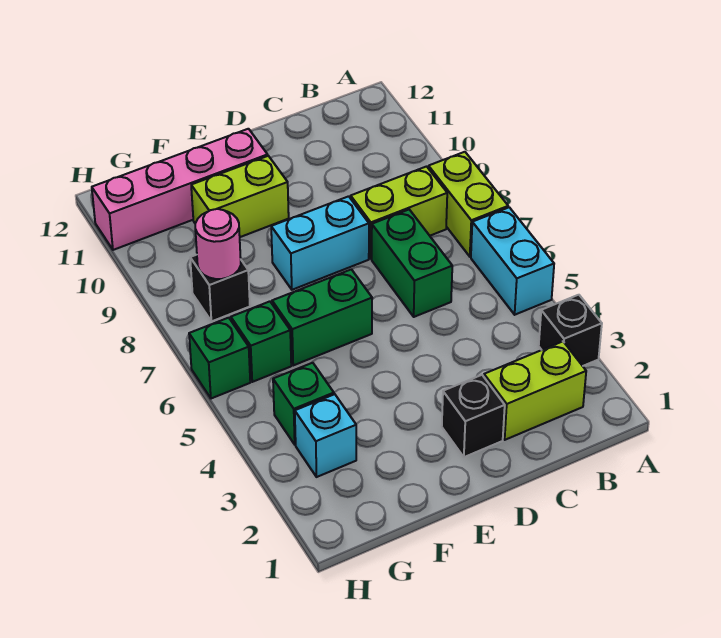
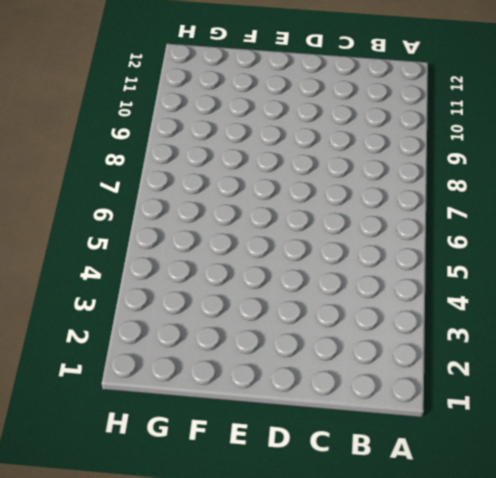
none -> black 1x1 brick [539,295,602,366]
none -> cyan 1x2 brick [471,207,554,315]
none -> lime 1x2 brick [428,152,508,257]

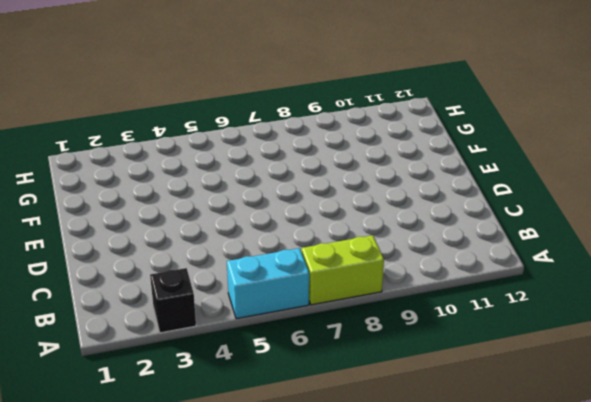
none -> lime 1x2 brick [484,341,586,440]
none -> lime 1x2 brick [351,167,447,259]
none -> green 1x2 brick [372,210,452,317]

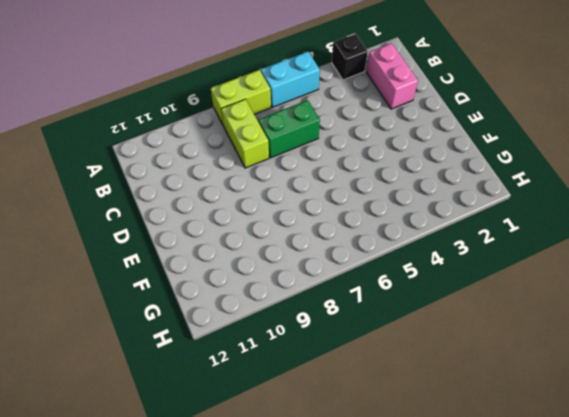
pink 1x2 brick [366,43,418,109] -> lime 1x2 brick [484,341,586,440]
none -> black 1x1 brick [442,375,505,457]
none -> cyan 1x2 brick [271,196,369,290]
none -> green 1x2 brick [272,269,372,365]

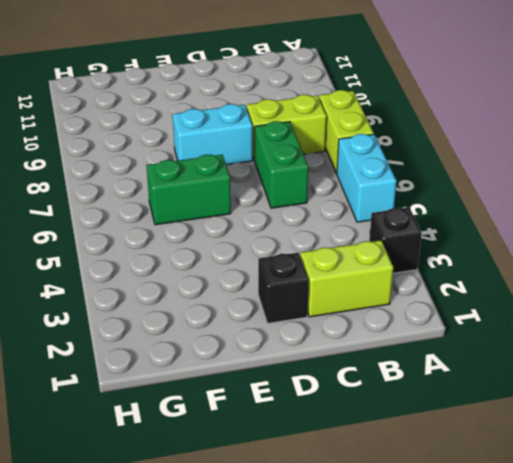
none -> lime 1x2 brick [191,156,289,237]
none -> pink 1x4 brick [92,129,268,250]
none -> cyan 1x1 brick [295,394,356,477]

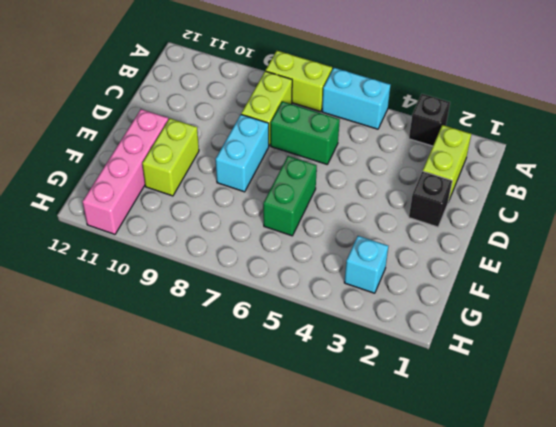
none -> green 1x1 brick [273,363,334,445]
none -> green 1x1 brick [231,301,291,382]
none -> black 1x1 brick [190,255,250,321]

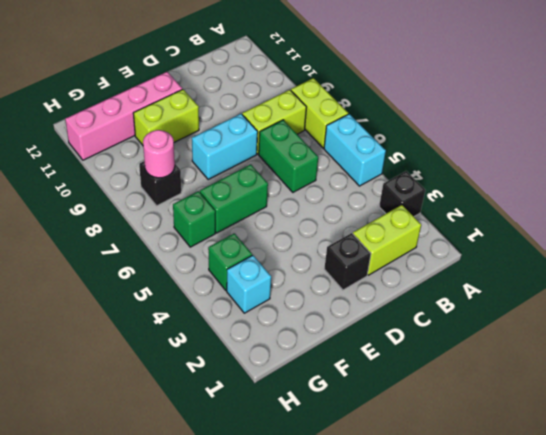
none -> green 1x1 brick [189,318,250,399]

